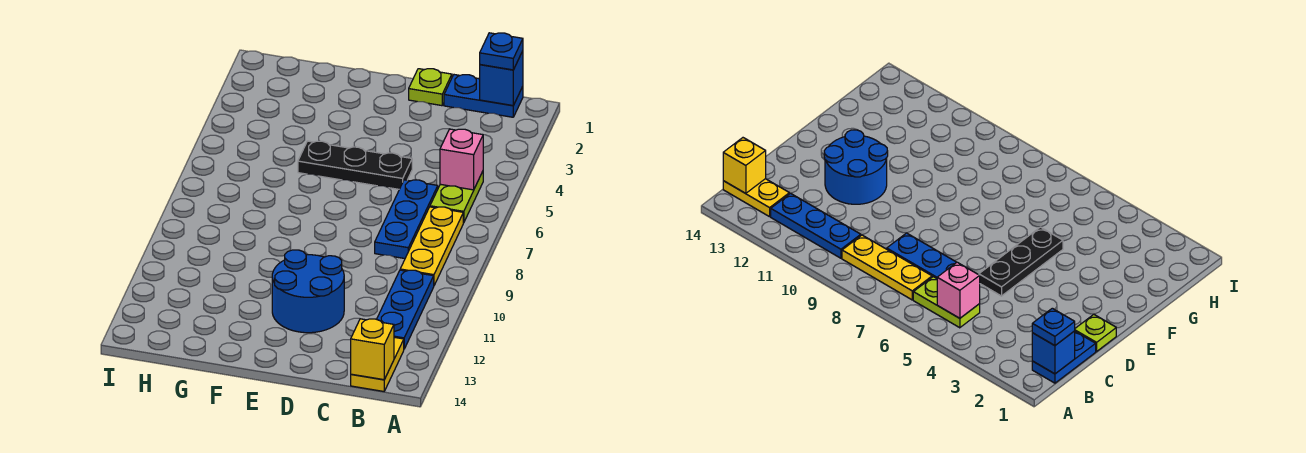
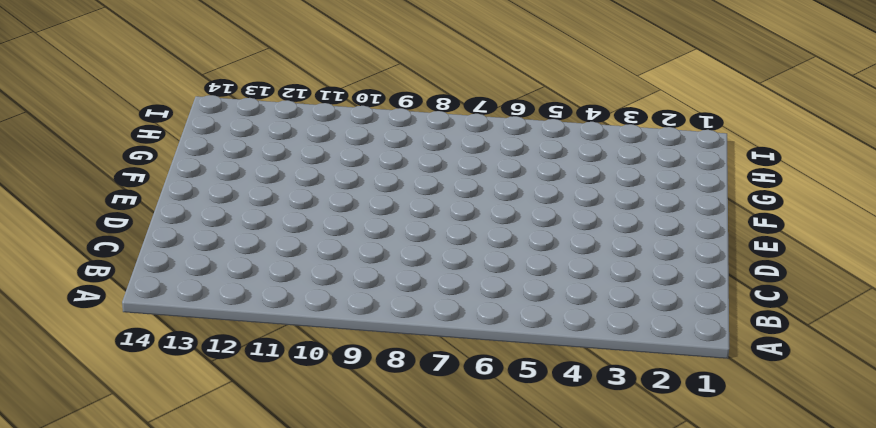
none -> blue 1x2 plate [444,75,523,117]
none -> lime 1x2 plate [430,171,483,223]
none -> yellow 1x3 plate [400,207,463,285]

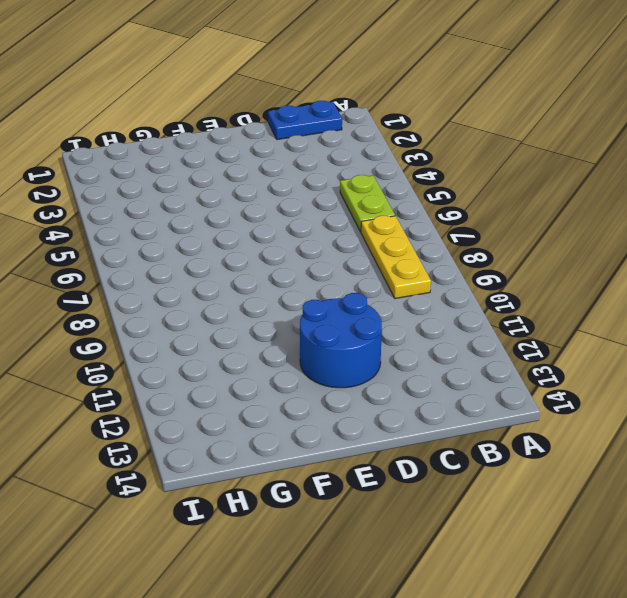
none -> blue 1x3 plate [377,270,434,349]
none -> yellow 1x2 plate [351,337,404,391]
none -> blue 1x3 plate [375,180,438,259]

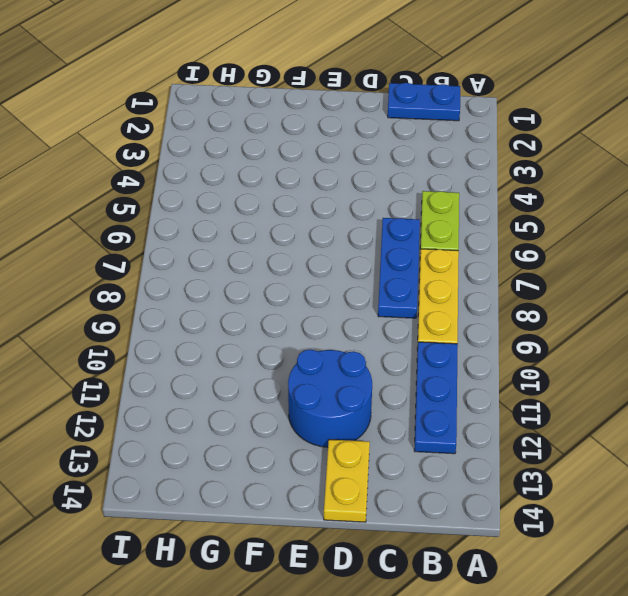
yellow 1x2 plate [324,439,370,522] -> yellow 1x2 plate moved to [351,337,404,391]
none -> lime 1x1 plate [409,69,452,106]
none -> black 1x3 plate [298,141,412,189]
none -> blue 1x1 brick [480,51,523,106]

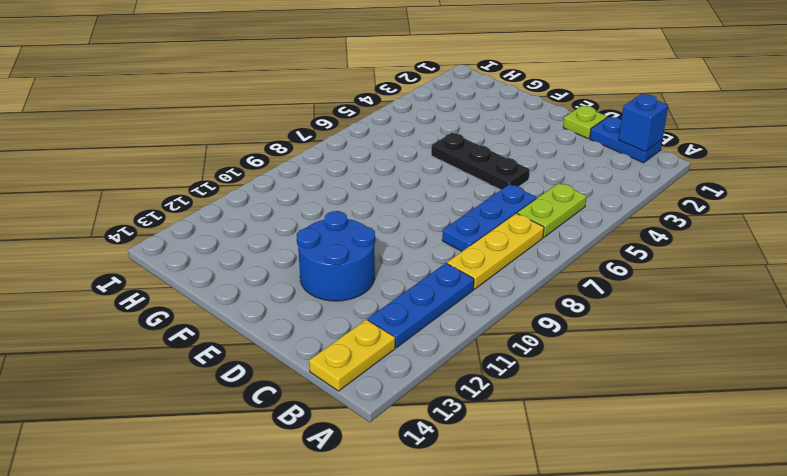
none -> pink 1x1 brick [440,129,483,190]
none -> yellow 1x1 brick [351,319,394,380]
none -> blue 1x1 plate [480,33,523,70]

